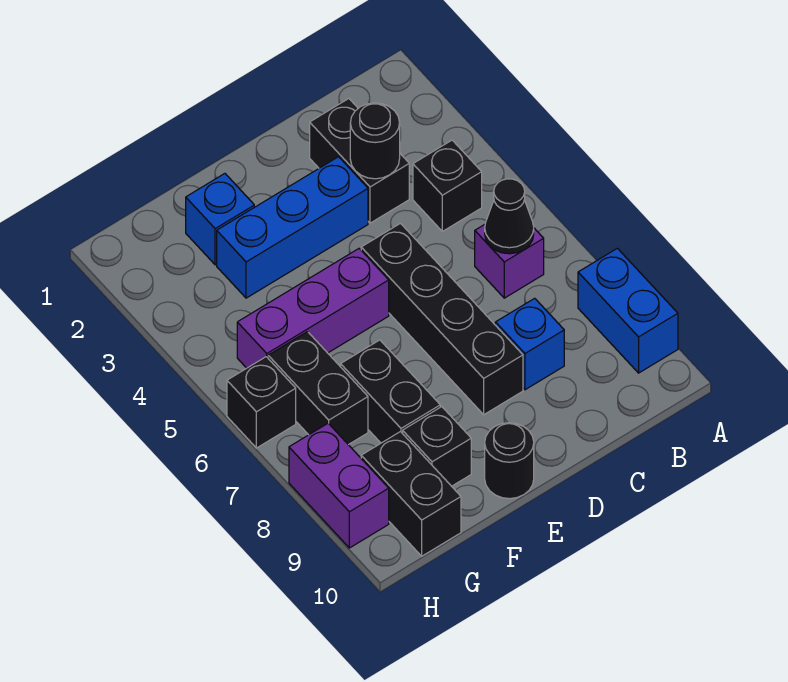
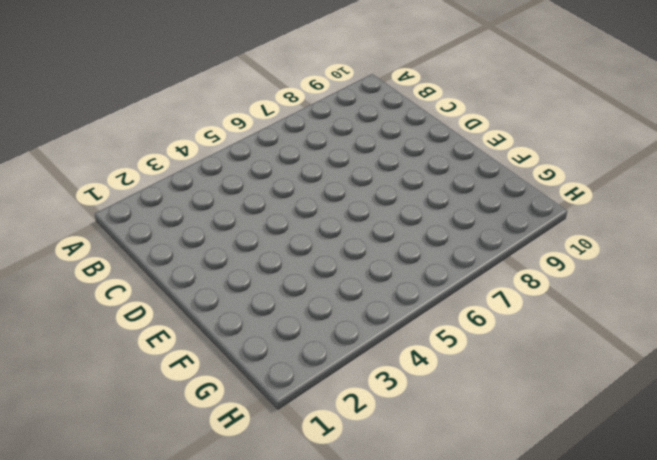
none -> blue 1x2 brick [578,248,678,373]
none -> black 1x1 brick [413,140,482,231]
none -> purple 1x1 brick [475,225,544,298]

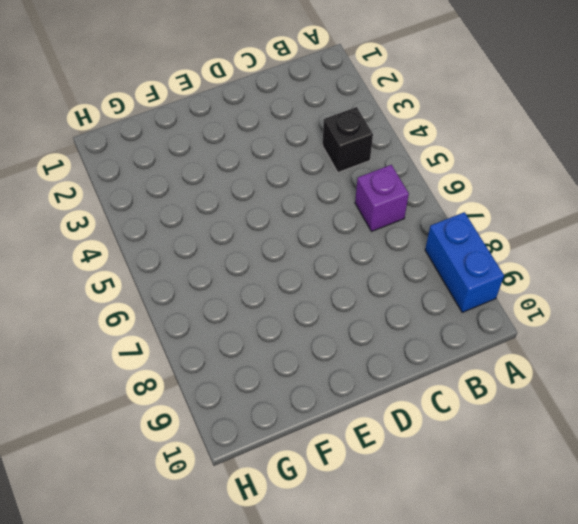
none -> black 1x2 brick [310,99,409,223]
none -> blue 1x1 brick [495,298,564,390]
none -> blue 1x3 brick [217,157,368,298]

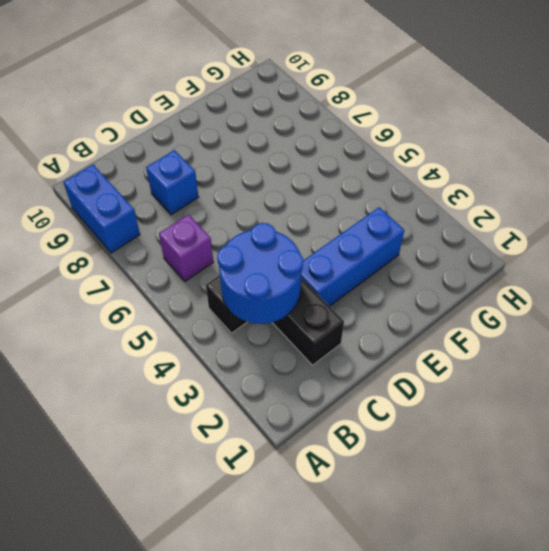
blue 2x2 round brick [217,223,303,324] -> black 1x1 round brick [350,103,400,179]
none -> black 1x4 brick [361,223,523,415]
none -> purple 1x3 brick [237,249,389,368]
none -> black 1x1 round brick [485,423,534,499]

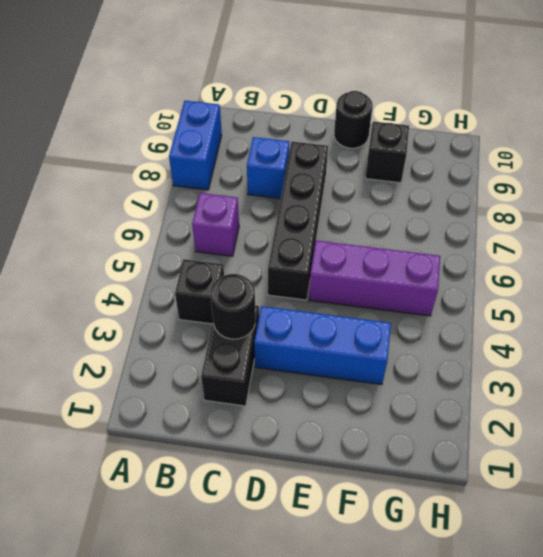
none -> blue 1x1 brick [186,174,254,265]
none -> black 1x2 brick [341,340,440,443]
none -> black 1x2 brick [268,332,368,445]

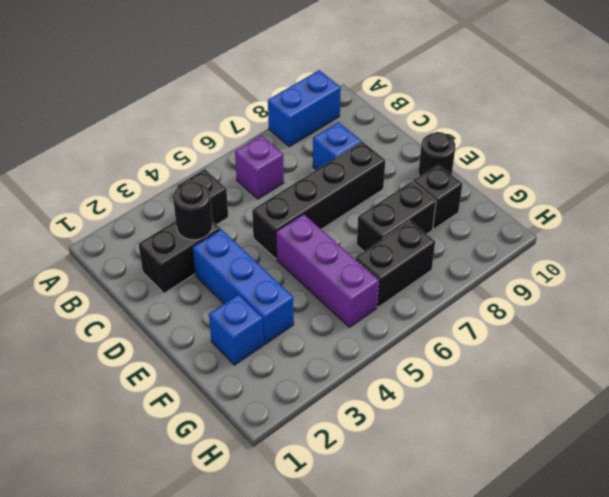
none -> black 1x2 brick [361,432,461,556]
none -> black 1x1 brick [227,357,296,448]
none -> purple 1x2 brick [289,423,389,548]

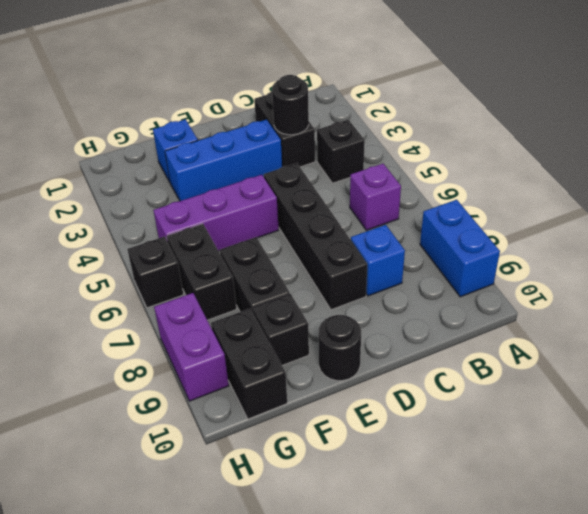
none -> black 1x1 cone [485,179,534,254]

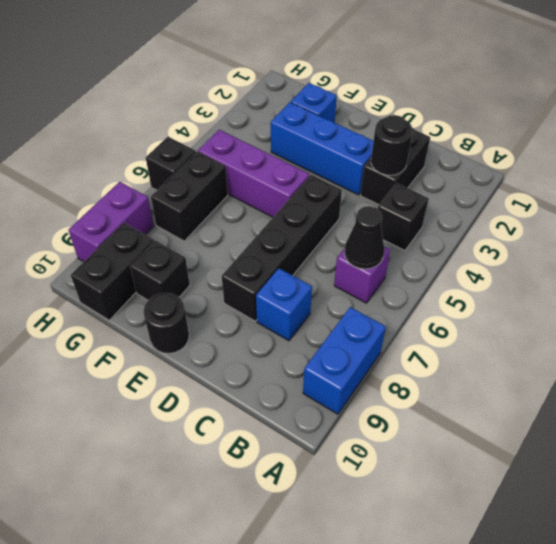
none -> black 1x2 brick [341,340,440,443]

